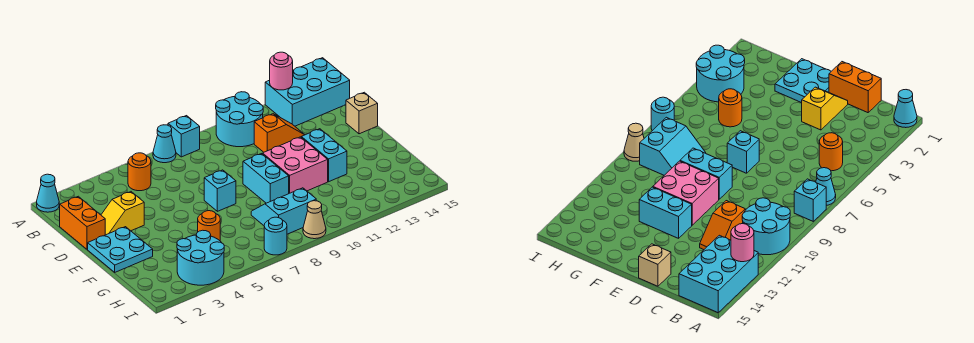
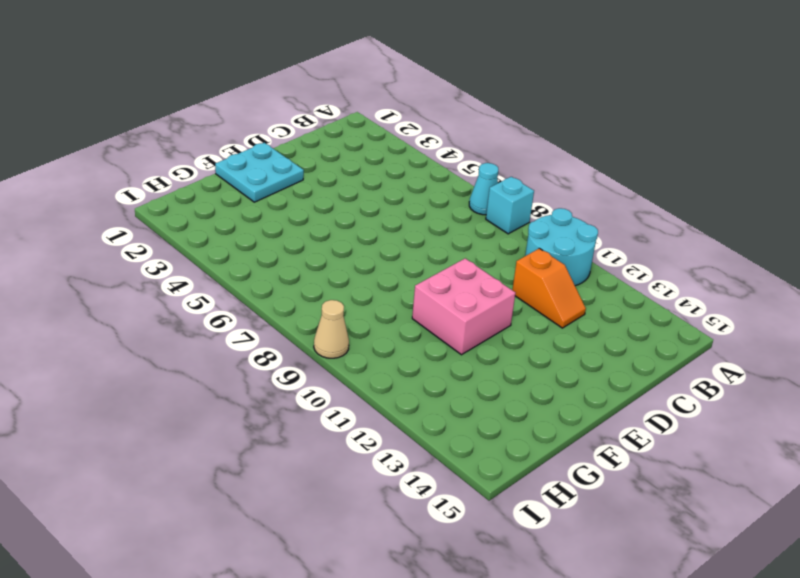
none -> cyan 1x1 cone [37,174,59,212]
none -> cyan 2x3 brick [265,58,350,126]
none -> orange 1x1 round brick [128,153,151,191]

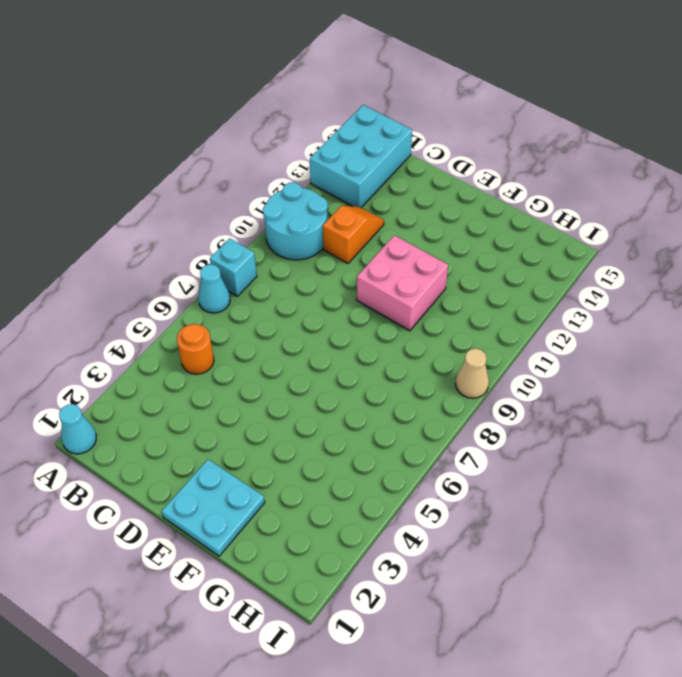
none -> orange 1x2 brick [60,196,105,249]
none -> yellow 1x2 slope [101,192,144,235]
none -> tan 1x1 brick [346,92,378,134]

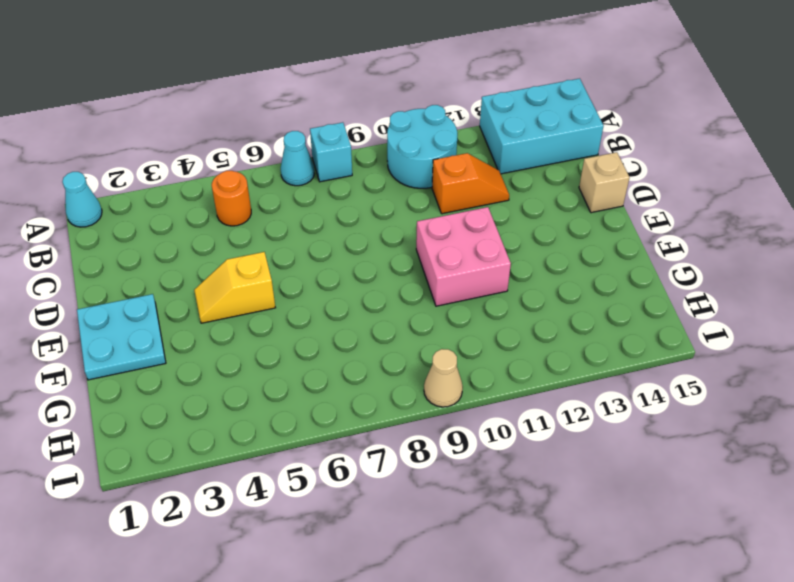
yellow 1x2 slope [194,252,275,323] -> yellow 1x2 slope moved to [101,192,144,235]
none -> orange 1x2 brick [60,196,105,249]
none -> cyan 1x1 brick [204,170,236,211]
none -> cyan 1x2 brick [243,154,289,203]

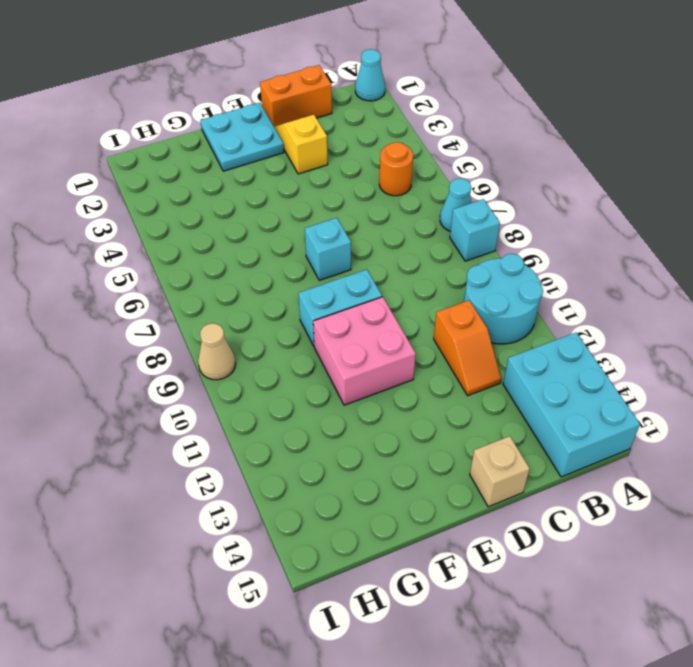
none -> cyan 1x2 brick [301,129,347,182]
none -> orange 1x1 round brick [198,211,220,241]
none -> cyan 2x2 slope [251,188,316,234]

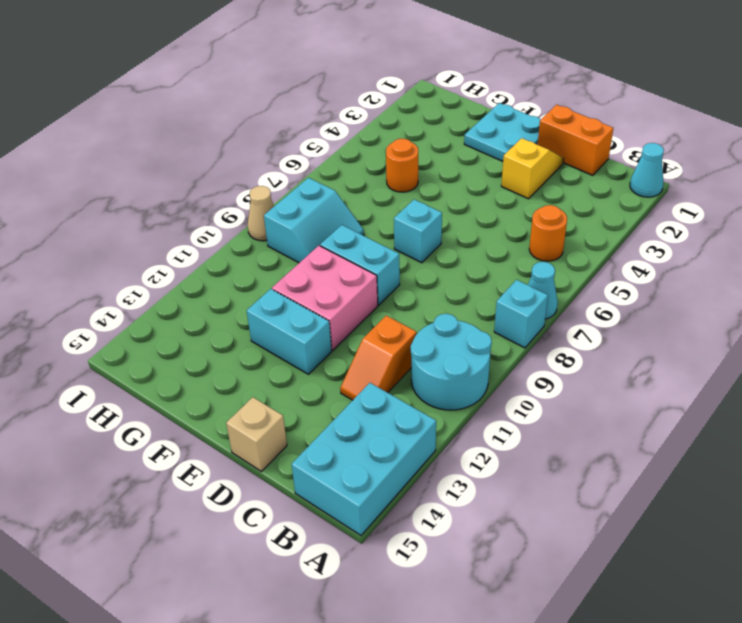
none -> cyan 2x2 round brick [177,230,224,285]
none -> cyan 1x1 round brick [264,217,287,255]
none -> pink 1x1 round brick [270,52,293,90]

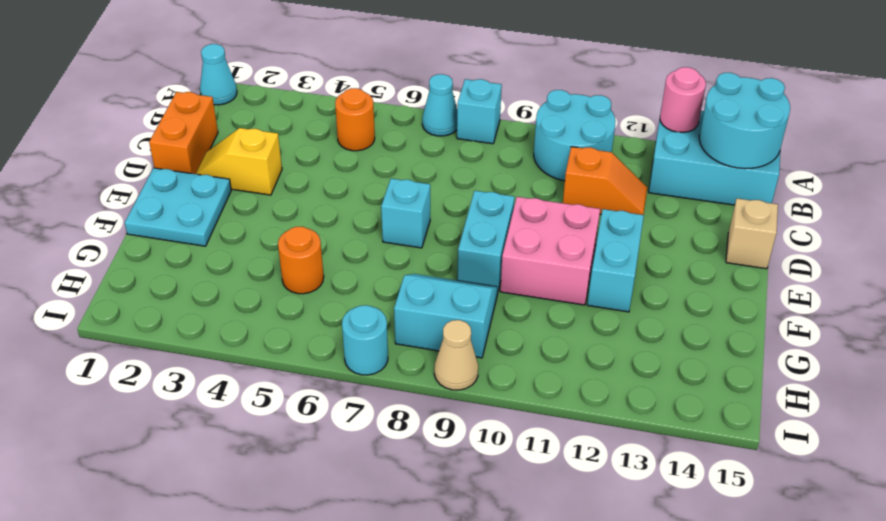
cyan 2x2 round brick [699,73,790,169] -> cyan 2x2 round brick moved to [177,230,224,285]

